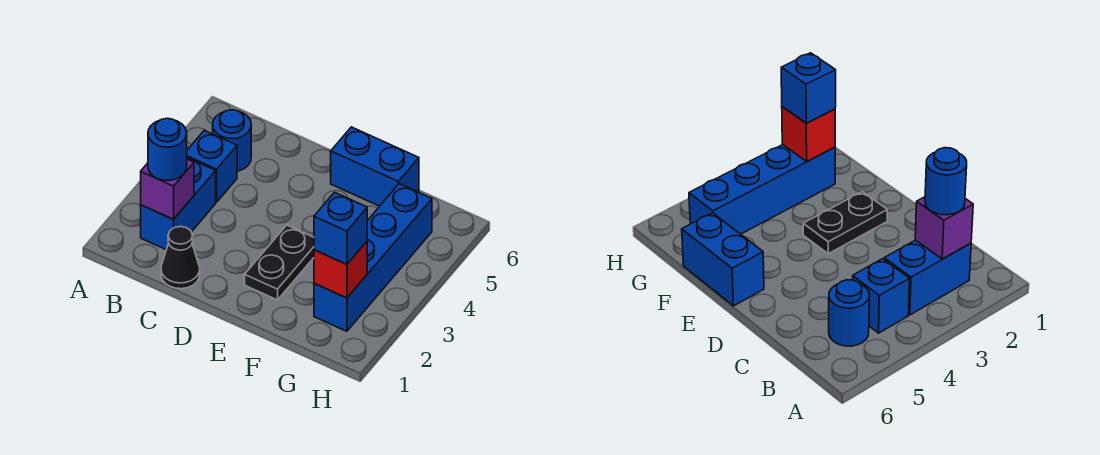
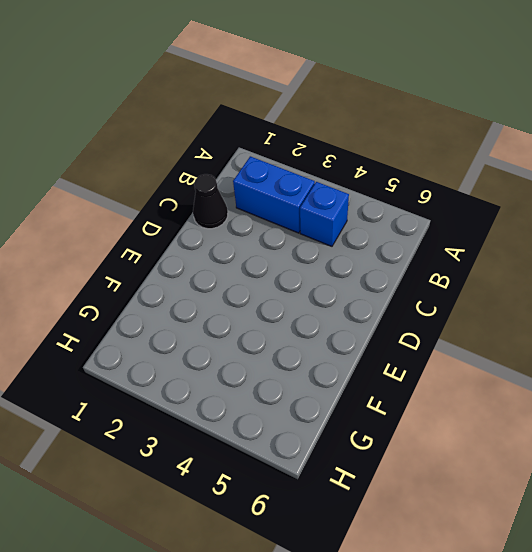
none -> blue 1x1 round brick [213,110,251,171]
none -> black 1x2 plate [245,225,314,300]

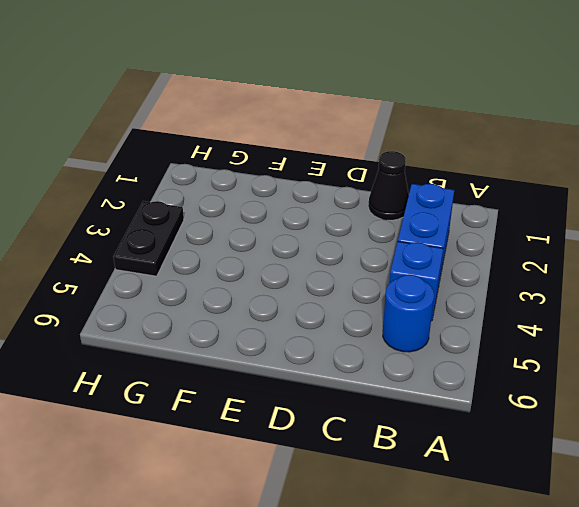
black 1x2 plate [113,201,184,276] -> black 1x2 plate moved to [245,225,314,300]
none -> blue 1x2 brick [331,127,419,206]
none -> blue 1x4 brick [314,184,432,331]

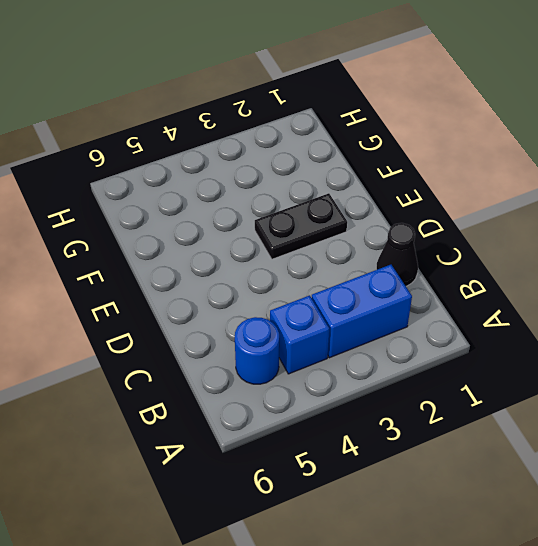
none -> blue 1x2 brick [331,127,419,206]
none -> blue 1x4 brick [314,184,432,331]

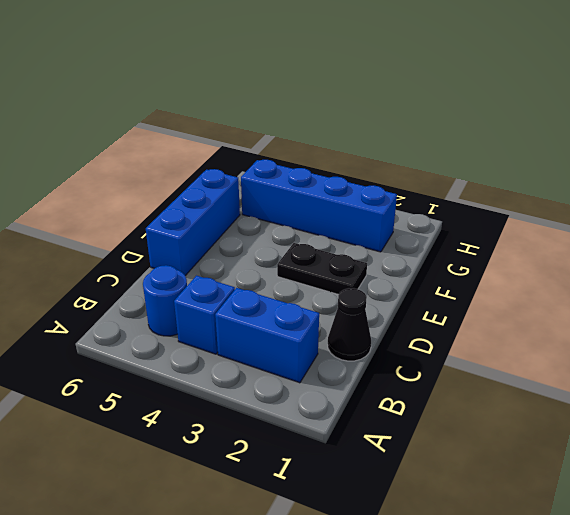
blue 1x3 brick [146,169,240,276] -> blue 1x2 brick [331,127,419,206]
none -> purple 1x1 brick [141,159,194,219]
none -> red 1x1 brick [314,242,367,298]

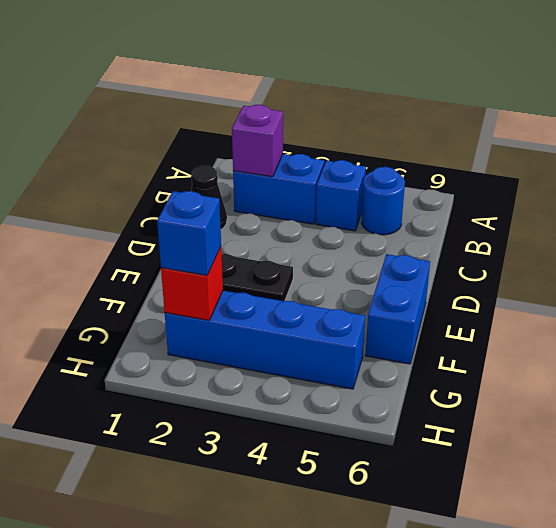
none -> blue 1x1 round brick [148,118,187,181]

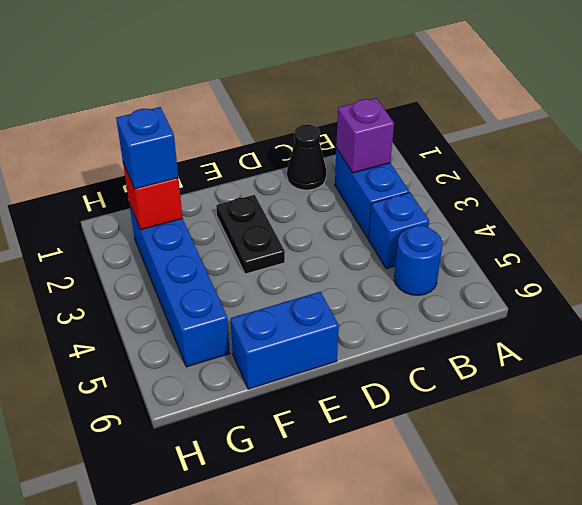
none -> blue 1x1 round brick [148,118,187,181]

